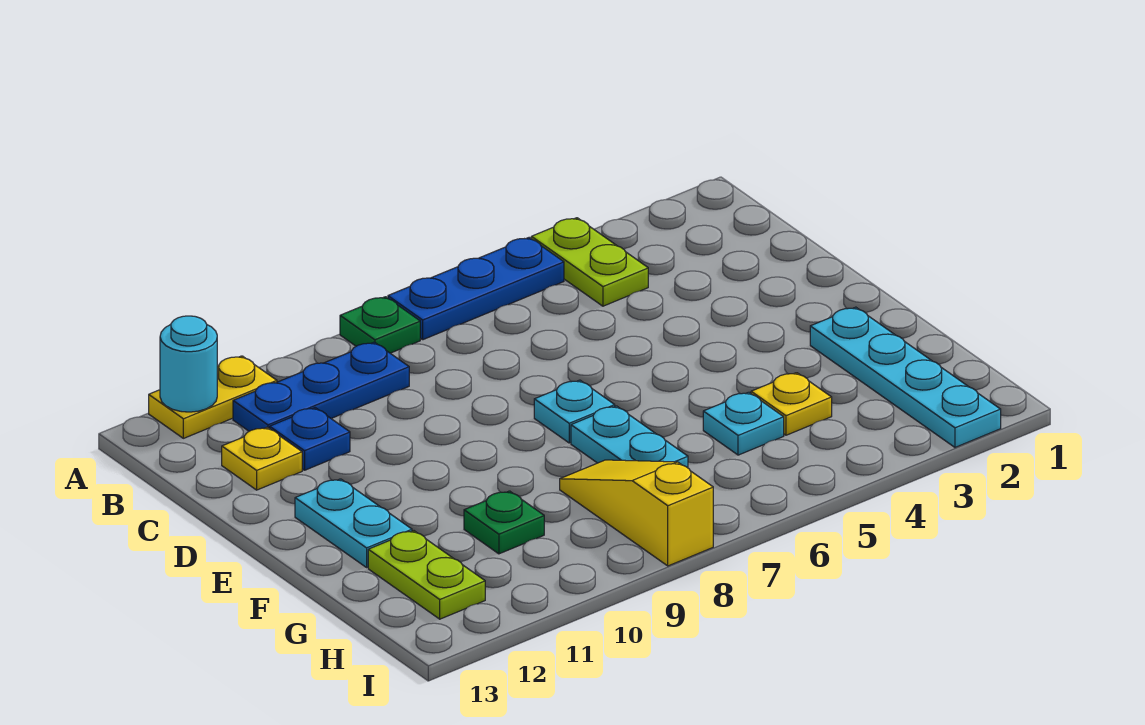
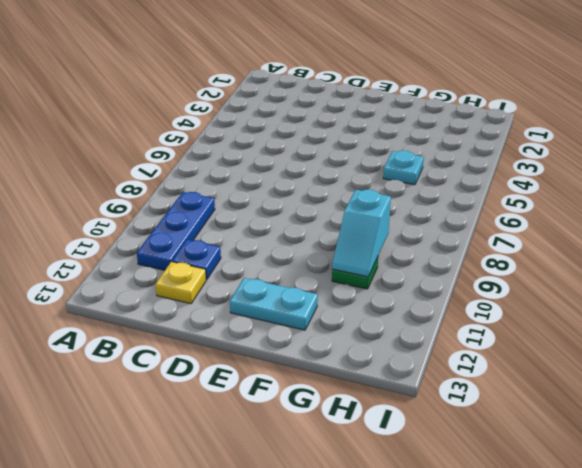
cyan 1x2 slope [332,190,391,277] -> none
none -> lime 1x2 plate [531,218,648,306]
none -> blue 1x3 plate [388,238,564,340]
none -> green 1x1 plate [340,297,420,353]

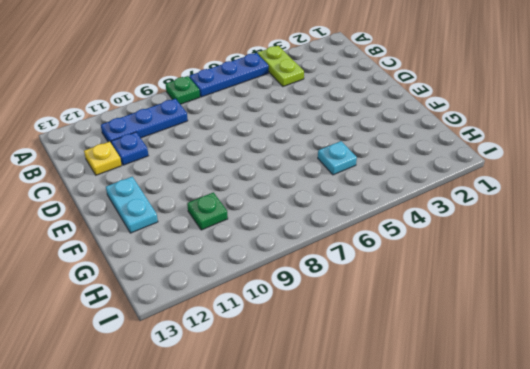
none -> yellow 1x2 plate [149,356,277,438]
none -> cyan 1x1 plate [534,380,615,443]
none -> cyan 1x4 plate [810,307,1001,447]

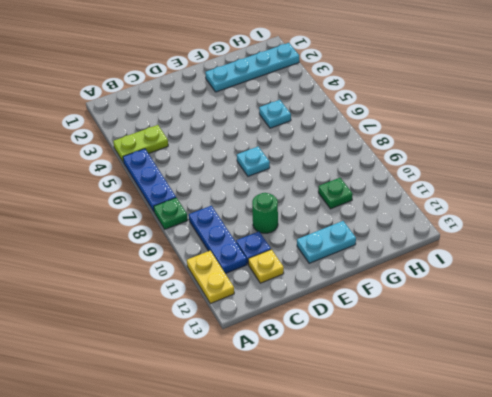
green 1x1 round brick [252,193,278,233] -> none
none -> cyan 1x2 plate [571,406,688,468]
none -> yellow 1x1 plate [751,373,832,435]
none -> yellow 1x3 slope [560,460,713,566]

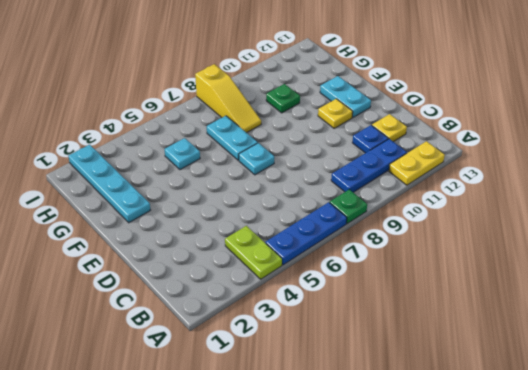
yellow 1x1 plate [318,99,353,128] -> yellow 1x1 plate moved to [751,373,832,435]
none -> lime 1x2 plate [368,531,485,619]
none -> cyan 1x1 round brick [160,316,217,412]

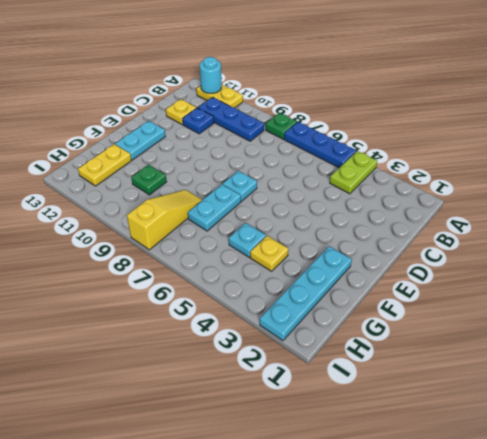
yellow 1x2 plate [78,144,131,186] -> lime 1x2 plate [368,531,485,619]

